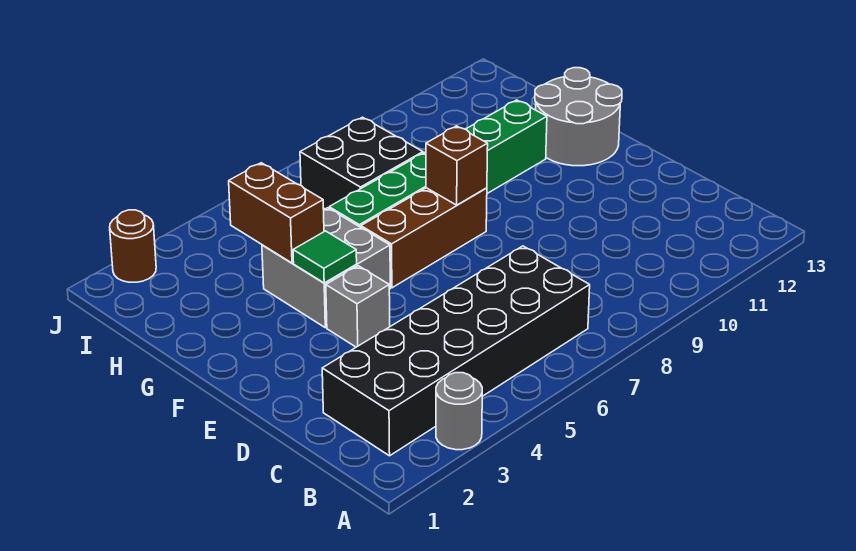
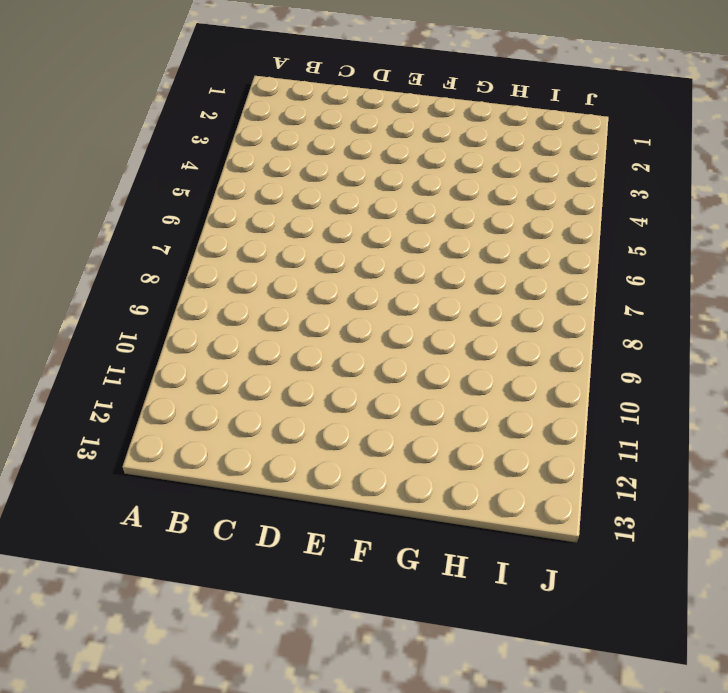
none -> grey 1x1 round brick [436,373,482,450]
none -> black 2x6 brick [322,246,590,456]
none -> grey 1x1 brick [326,266,390,347]

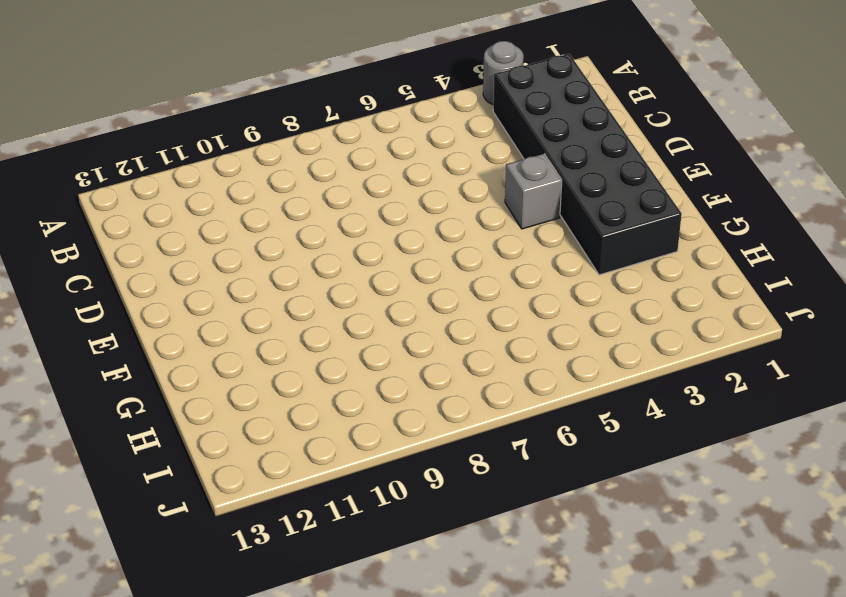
black 2x6 brick [493,54,682,275] -> black 2x6 brick turned to [322,246,590,456]
none -> grey 2x2 brick [262,208,390,328]
none -> brown 1x3 brick [361,188,487,288]
none -> grey 2x2 round brick [535,68,622,166]

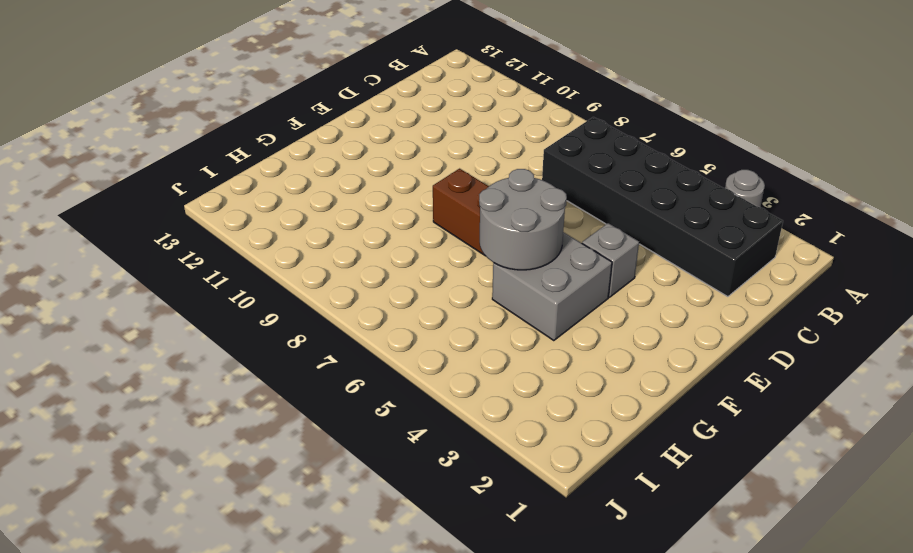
grey 2x2 round brick [479,169,567,270] -> grey 2x2 round brick moved to [535,68,622,166]
none -> green 1x6 brick [329,100,547,227]
none -> black 2x2 brick [300,117,423,209]
none -> brown 1x1 round brick [110,210,156,282]

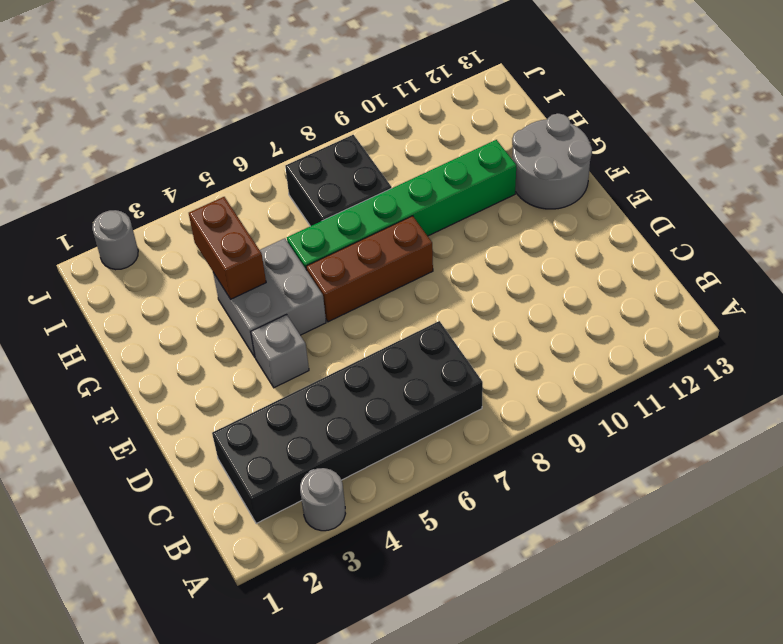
grey 1x1 round brick [92,210,138,270] -> brown 1x1 round brick [110,210,156,282]
none -> green 1x1 tile [293,231,357,283]
none -> brown 1x1 brick [426,126,488,205]

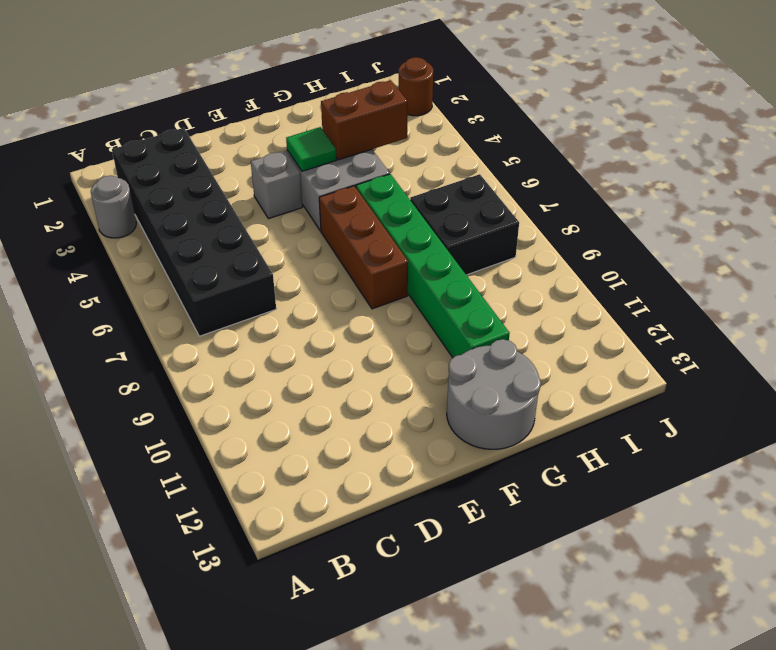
none -> brown 1x1 brick [426,126,488,205]

